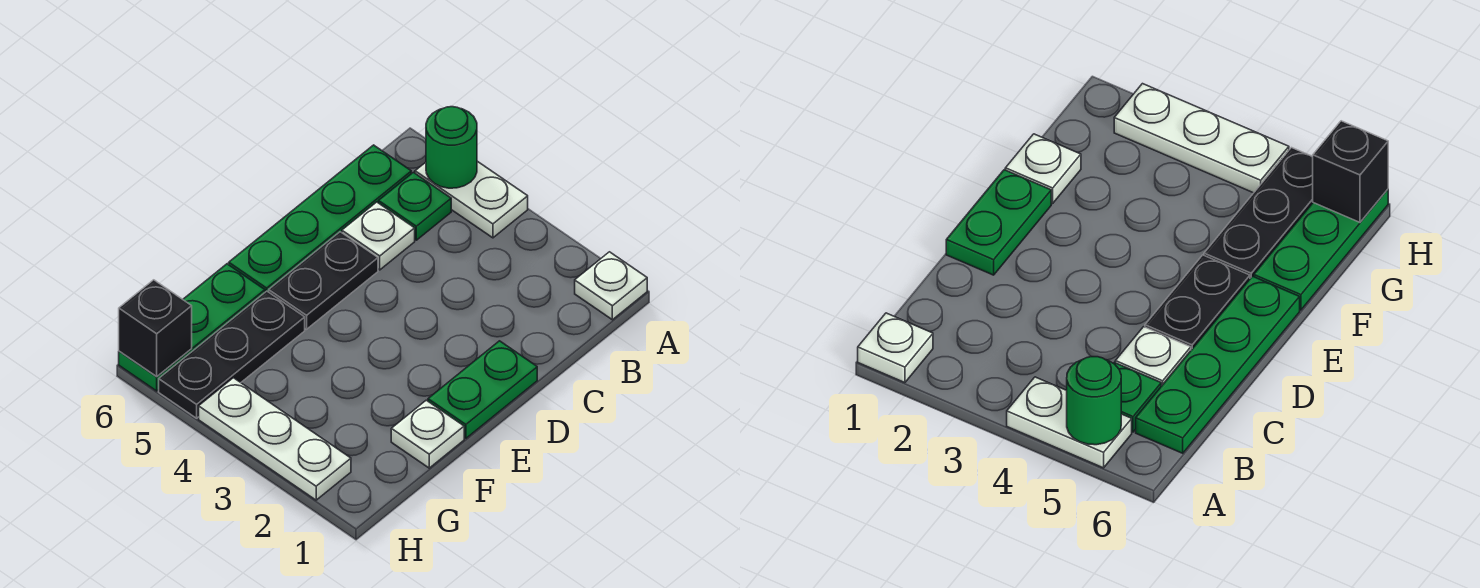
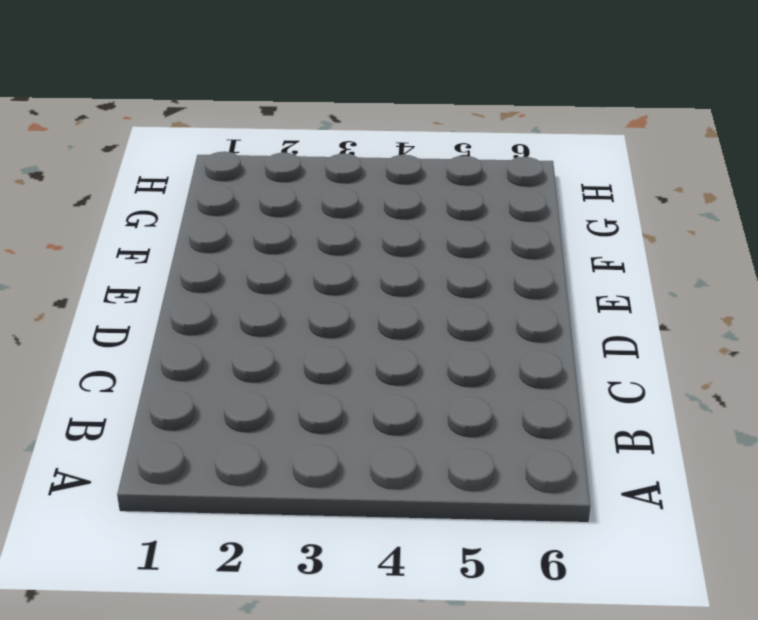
none -> white 1x1 plate [575,252,647,320]
none -> white 1x2 plate [415,161,528,238]
none -> green 1x1 plate [379,172,451,240]

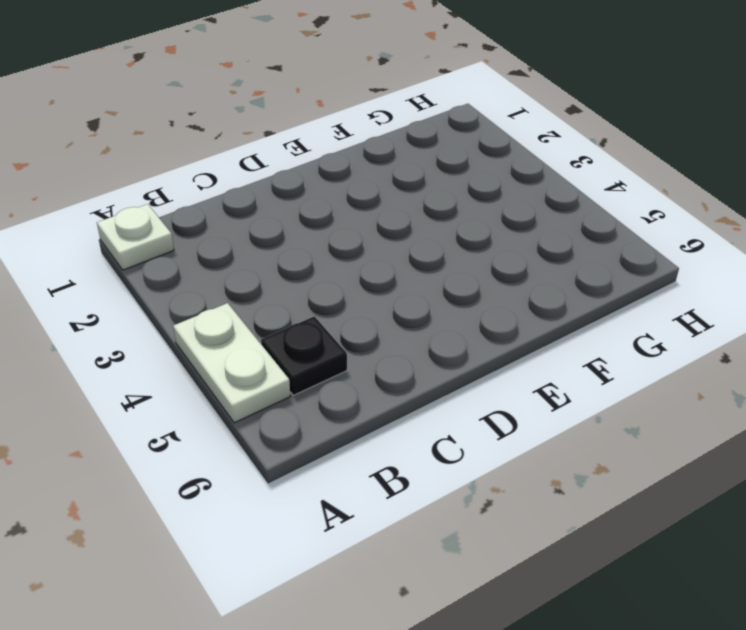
black 1x1 plate [261,316,347,395] -> green 1x1 plate [379,172,451,240]
none -> green 1x4 plate [229,145,411,292]
none -> white 1x1 plate [342,202,415,270]
none -> green 1x2 plate [428,341,537,438]

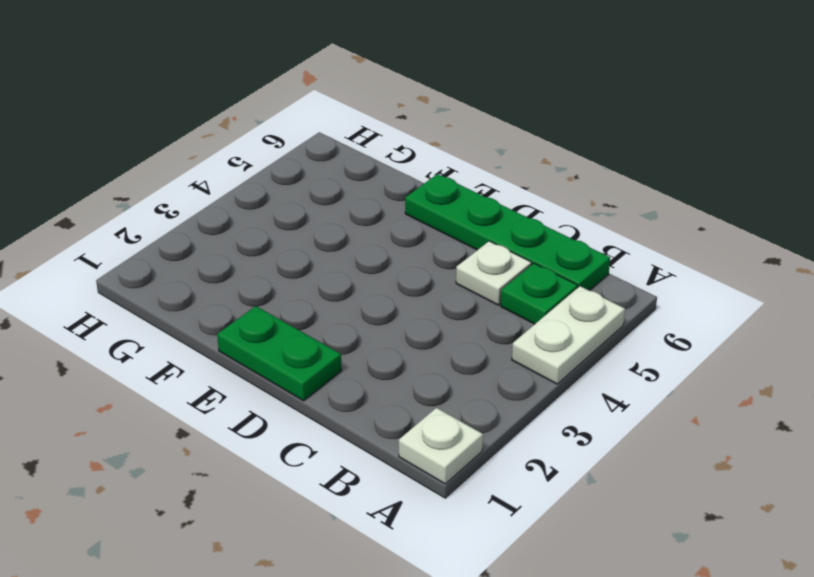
none -> black 1x2 plate [269,232,378,329]
none -> white 1x1 plate [391,400,464,468]
none -> black 1x3 plate [159,291,305,418]

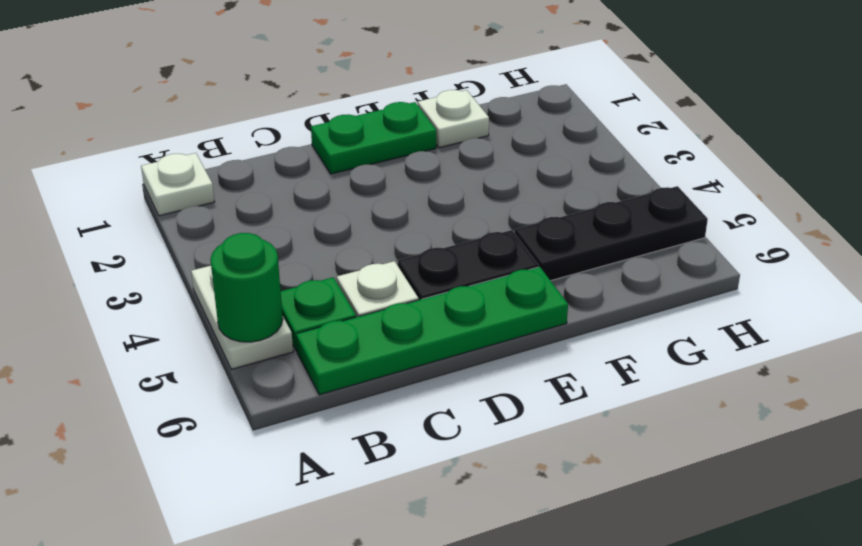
none -> green 1x3 plate [119,264,265,391]
none -> white 1x3 plate [199,378,351,500]
none -> black 1x1 brick [119,280,192,376]

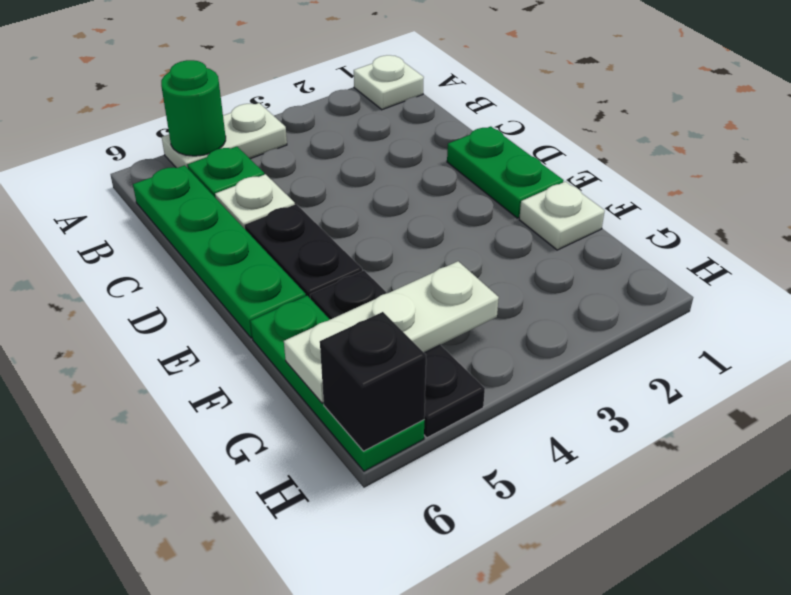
white 1x3 plate [284,261,499,403] -> white 1x3 plate moved to [199,378,351,500]

